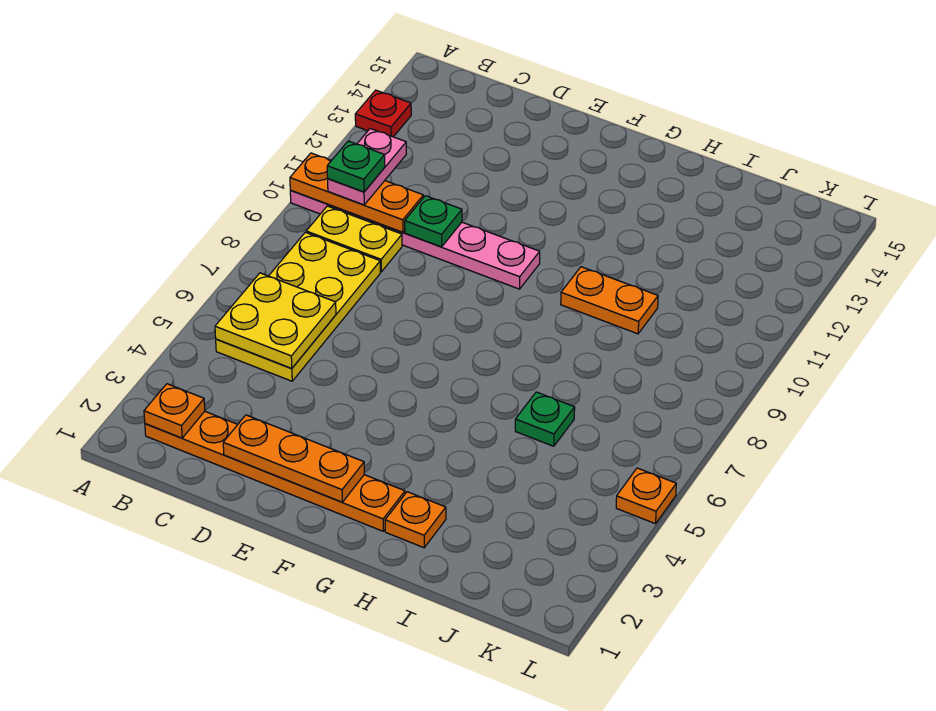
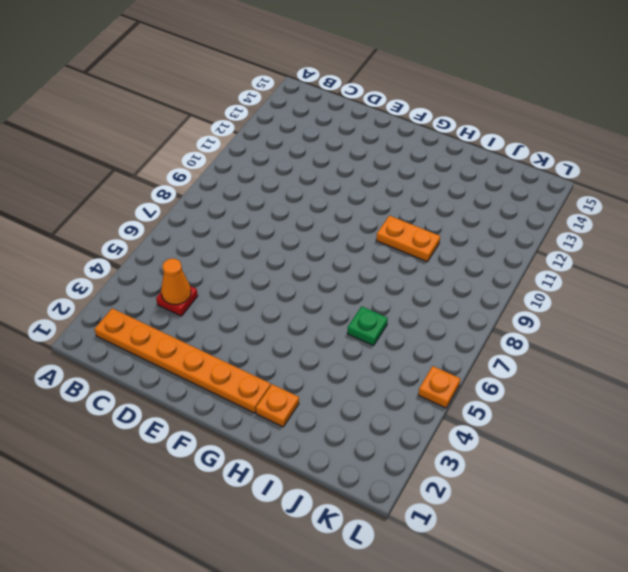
red 1x1 plate [156,286,198,316] -> red 1x1 plate moved to [355,90,411,137]
orange 1x1 cone [161,258,191,305] -> none
none -> pink 1x6 plate [290,191,540,289]
none -> yellow 2x4 plate [216,232,380,381]
none -> yellow 1x2 plate [306,206,402,272]

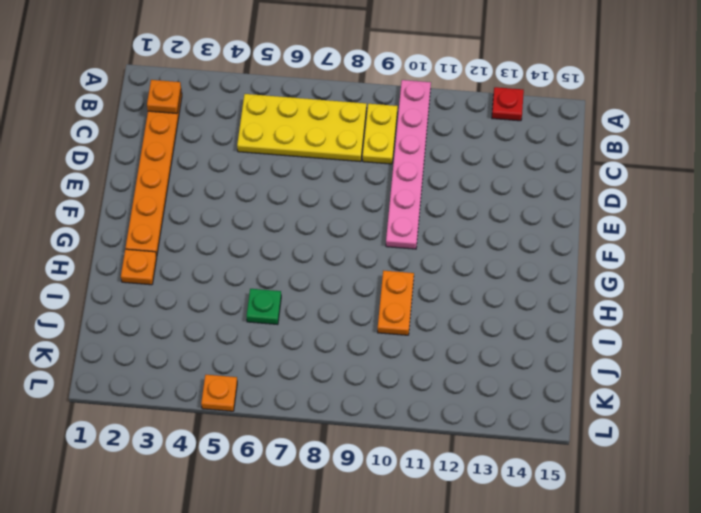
none -> orange 1x3 plate [290,153,423,232]
none -> yellow 2x2 plate [215,273,336,368]
none -> orange 1x3 plate [223,415,364,502]

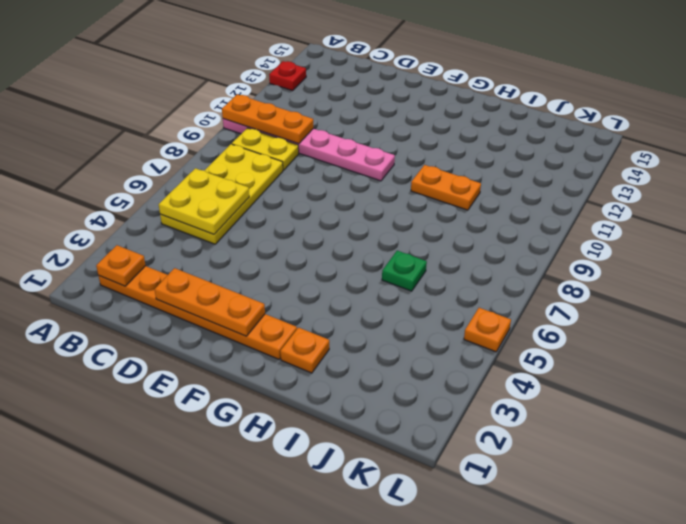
none -> green 1x1 plate [405,196,462,247]
none -> pink 1x2 plate [328,129,406,205]
none -> green 1x1 plate [327,141,385,192]

